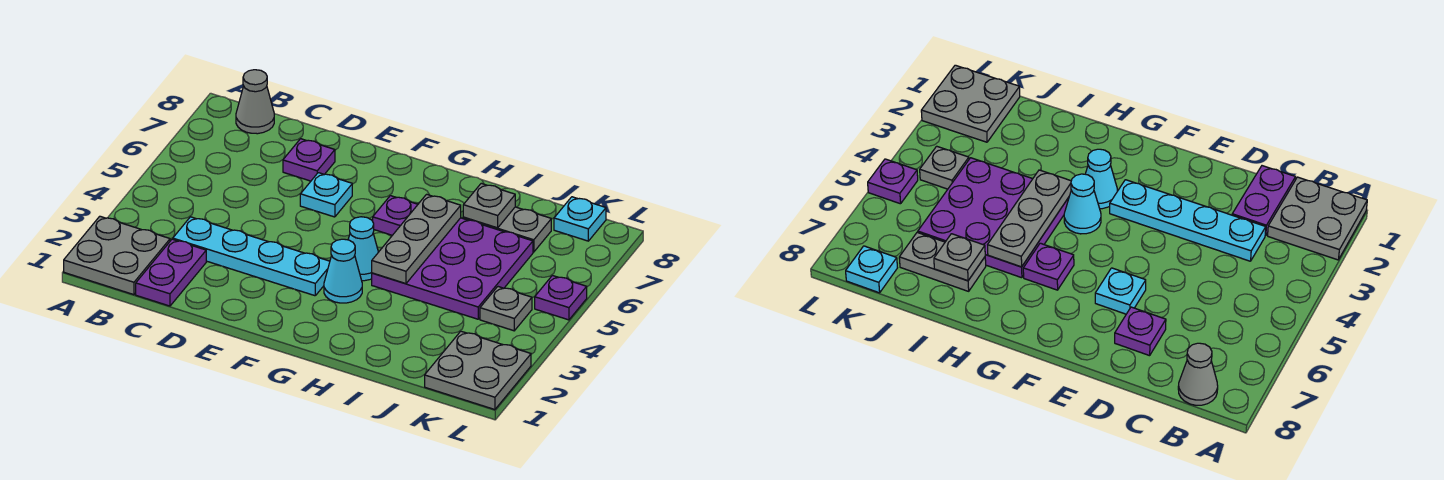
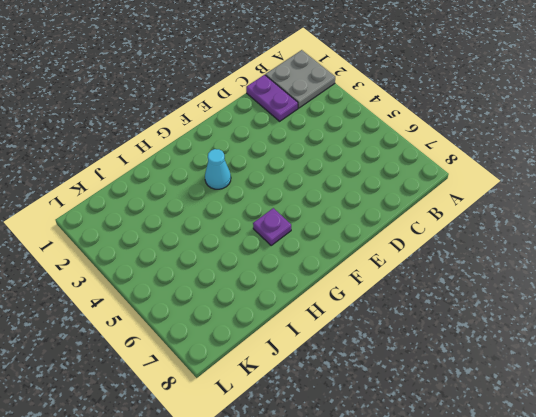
none -> grey 1x1 cone [236,70,274,134]
none -> cyan 1x4 plate [173,217,330,296]
none -> purple 1x1 plate [283,139,335,181]

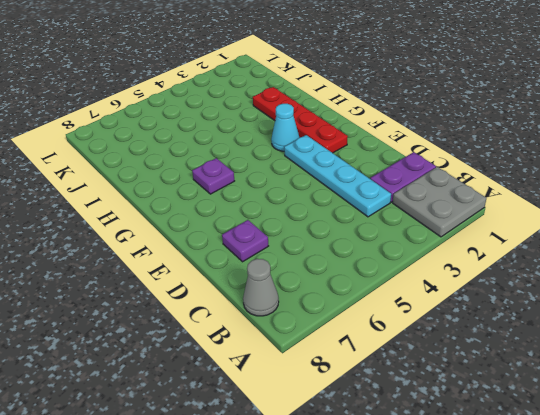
red 1x4 plate [253,87,348,153] -> none
none -> cyan 1x1 plate [300,173,352,217]
none -> cyan 1x1 cone [348,217,378,281]
none -> purple 3x3 plate [372,218,533,319]

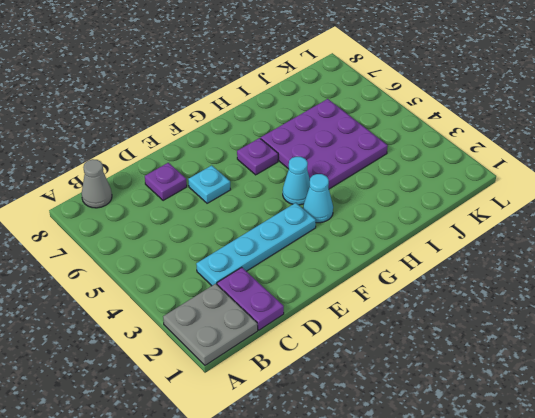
none -> grey 1x2 plate [463,207,551,252]
none -> grey 2x2 plate [425,331,531,410]
none -> grey 1x1 plate [480,287,532,331]

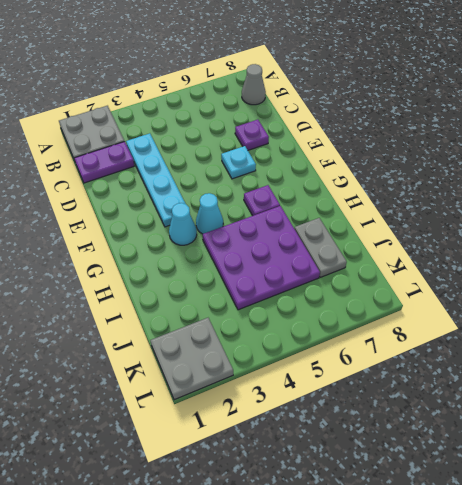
none -> grey 1x1 plate [480,287,532,331]
none -> cyan 1x1 plate [554,197,606,241]
none -> purple 1x1 plate [535,276,587,320]

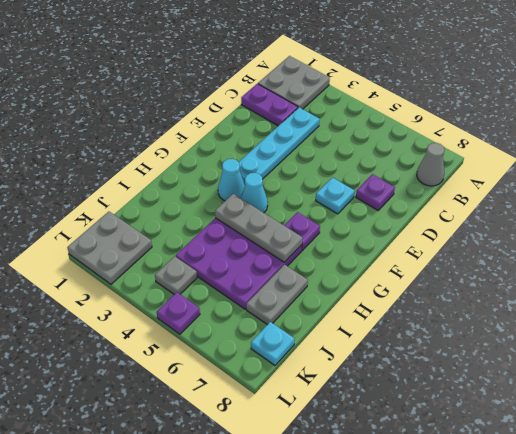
none -> grey 1x1 plate [463,183,515,228]

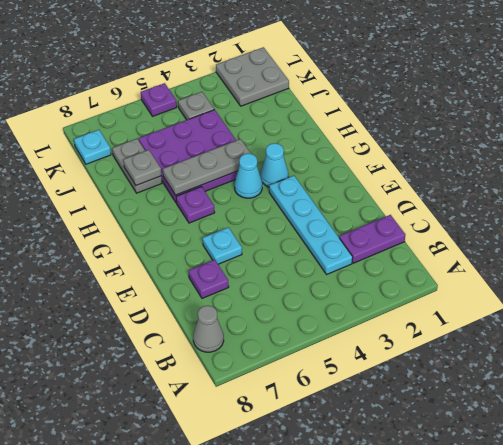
none -> grey 2x2 plate [64,216,170,295]

